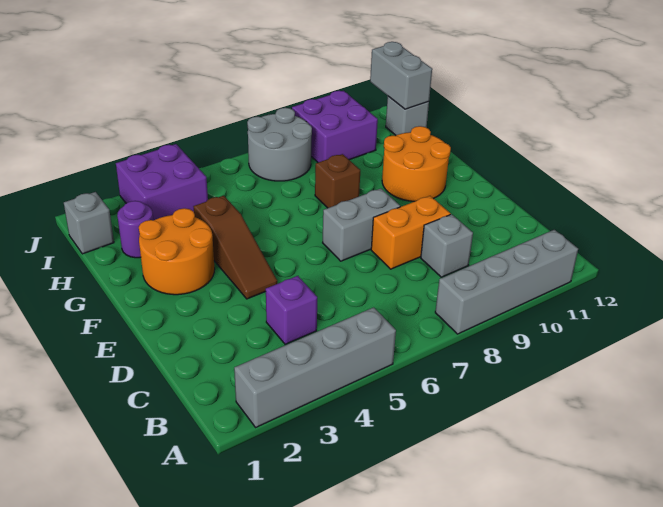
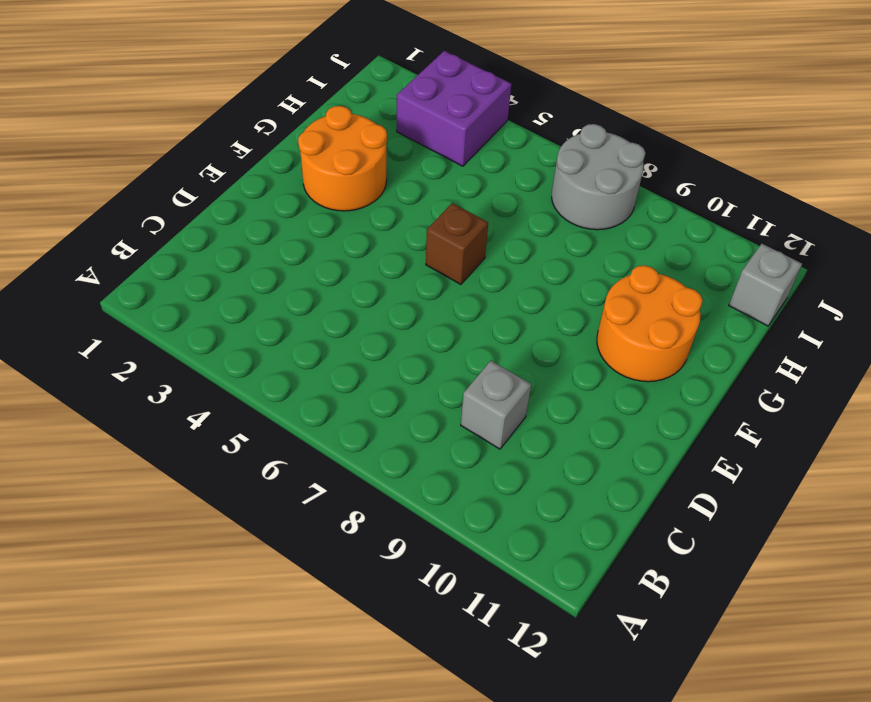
brown 1x1 brick [426,203,488,284] -> brown 1x1 brick moved to [315,154,360,208]
none -> grey 1x4 brick [234,307,396,427]
none -> grey 1x4 brick [435,230,578,334]
none -> purple 1x1 brick [266,276,317,344]

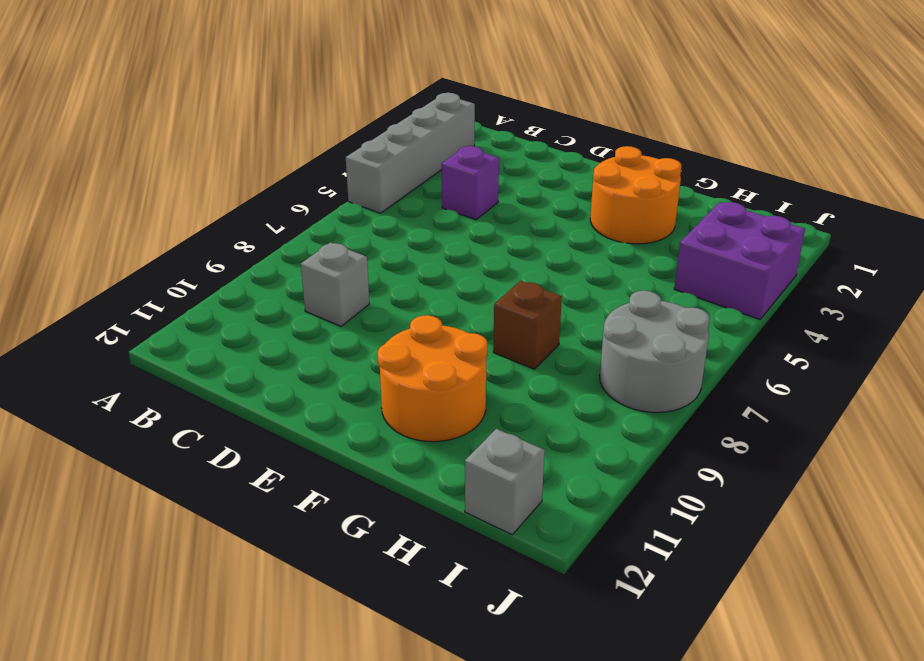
none -> grey 1x4 brick [435,230,578,334]
none -> orange 1x2 brick [371,196,451,269]
none -> brown 1x3 slope [193,196,277,299]

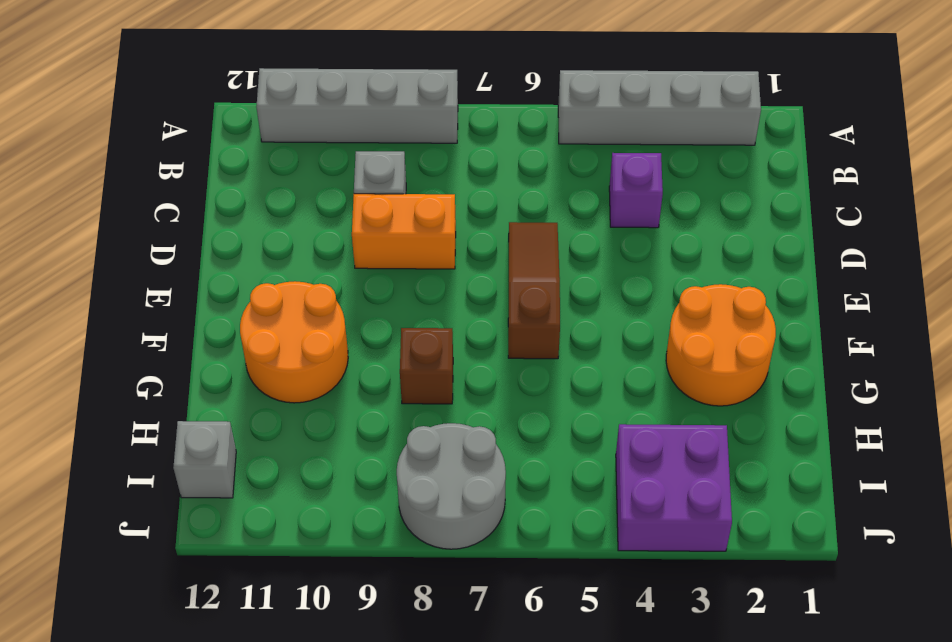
brown 1x3 slope [508,222,560,359] -> brown 1x3 slope moved to [193,196,277,299]
none -> grey 1x2 brick [323,189,400,261]
none -> purple 1x1 round brick [117,201,153,258]
none -> grey 1x1 brick [64,192,114,254]

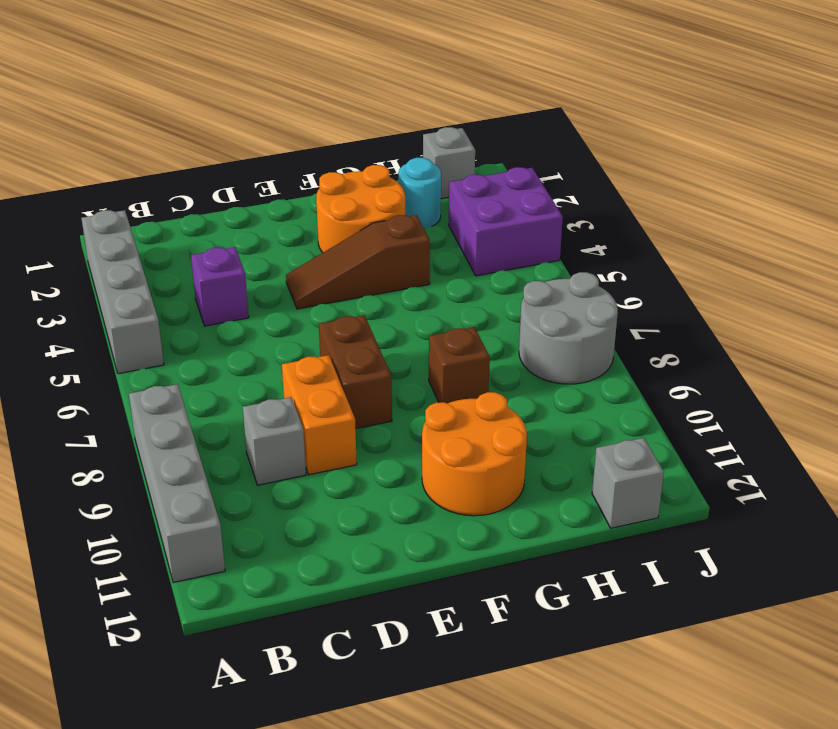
brown 1x2 brick [319,315,392,429] -> grey 1x2 brick [323,189,400,261]
cyan 1x1 round brick [398,158,441,228] -> purple 1x1 round brick [117,201,153,258]
none -> purple 2x2 brick [292,91,378,162]
none -> grey 1x2 brick [370,42,432,109]

